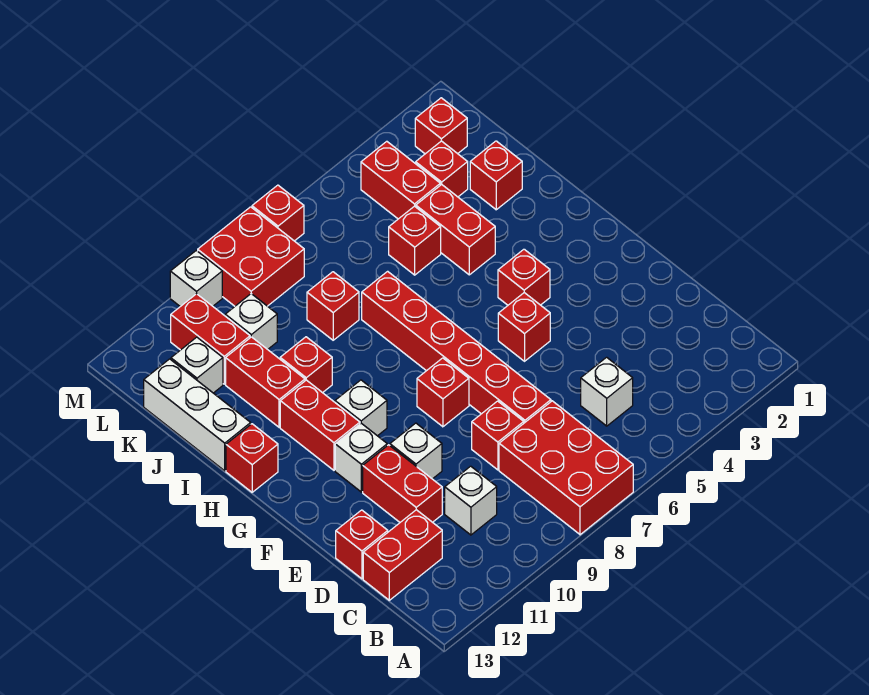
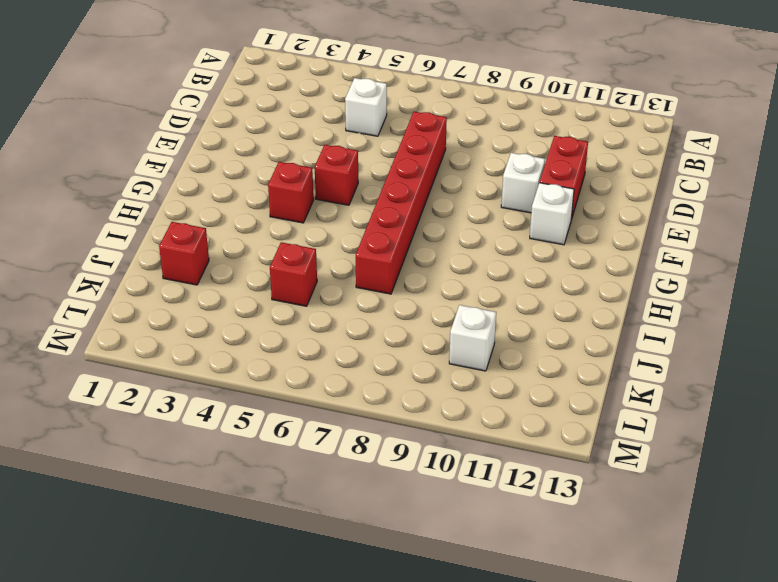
none -> red 2x3 brick [499,401,633,535]
none -> white 1x1 brick [445,466,497,535]
none -> red 1x2 brick [363,510,442,600]
none -> red 1x1 brick [472,401,524,470]

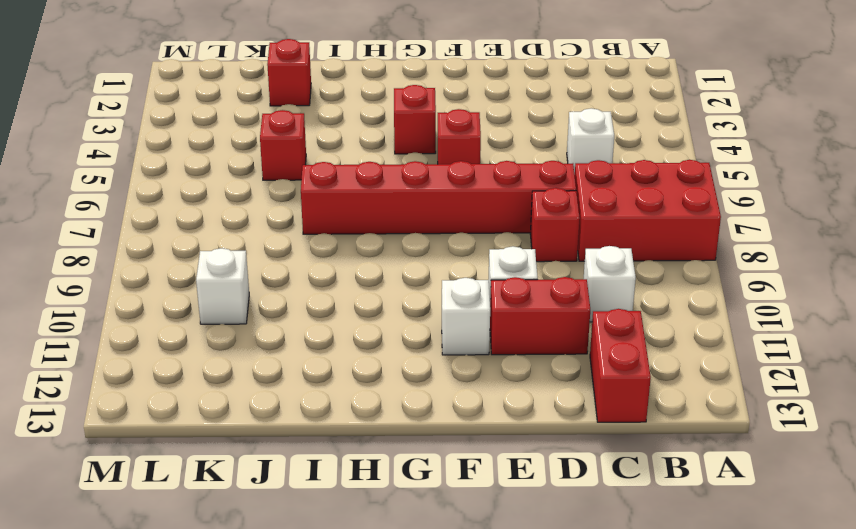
none -> red 1x1 brick [336,510,388,579]
none -> red 1x1 brick [417,358,469,427]
none -> white 1x1 brick [335,380,387,436]
none -> red 1x2 brick [280,380,360,470]

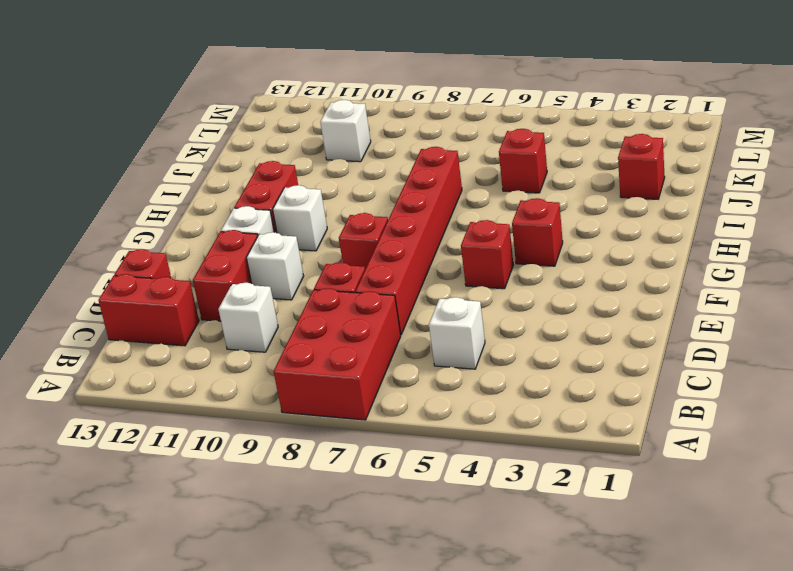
none -> red 1x1 brick [226,424,278,492]
none -> red 1x2 brick [416,184,495,275]
none -> red 1x1 brick [280,337,332,393]
none -> red 1x2 brick [226,337,305,427]

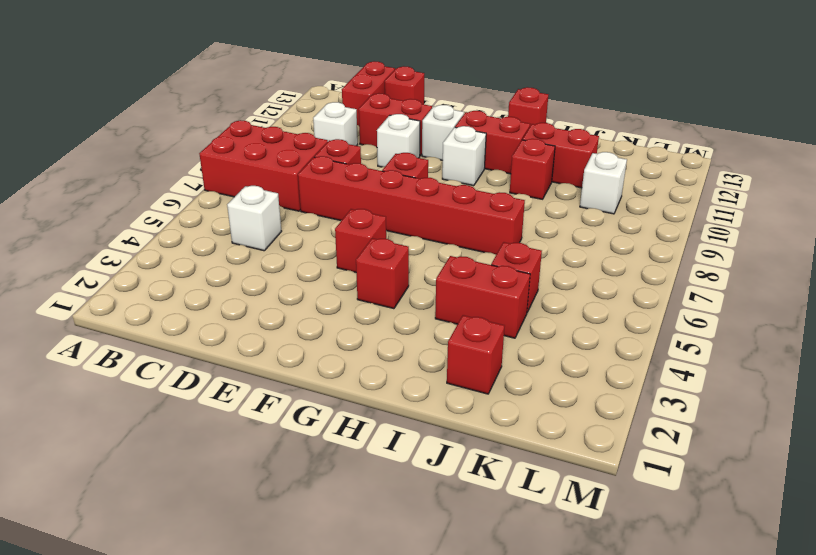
none -> white 1x3 brick [144,359,251,471]
none -> red 1x1 brick [307,272,359,340]
none -> red 1x1 brick [416,141,468,197]
none -> red 1x2 brick [361,141,440,219]

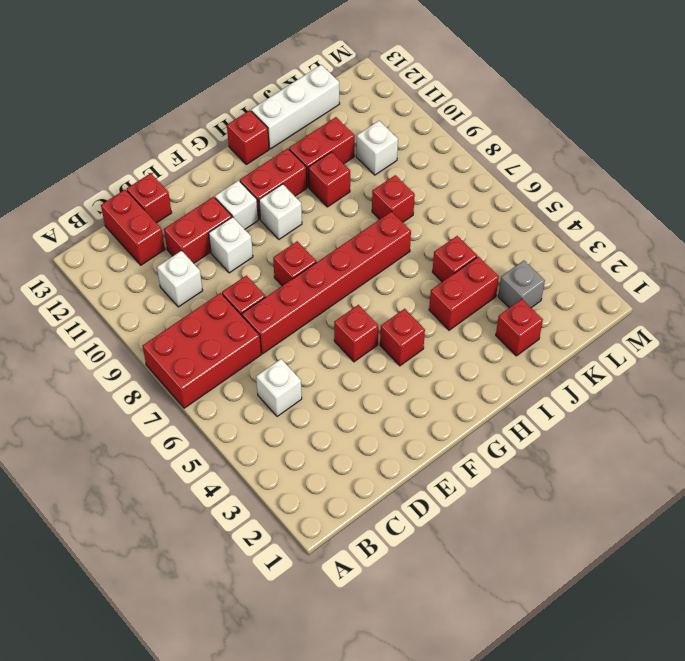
grey 1x1 brick [498,261,545,308] -> red 1x1 brick [416,141,468,197]
none -> red 1x2 brick [361,141,440,219]
none -> red 1x2 brick [171,294,250,384]
none -> white 1x1 brick [171,337,223,393]
none -> red 1x1 brick [415,98,467,154]

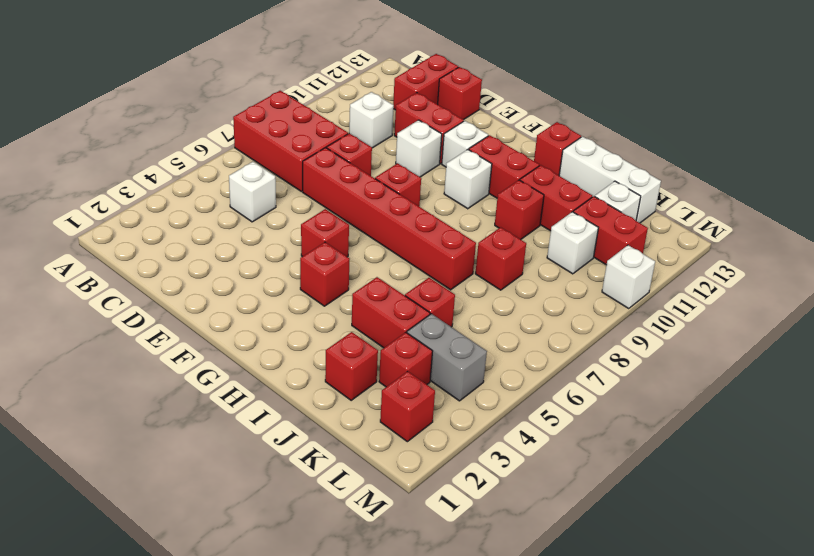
grey 1x2 brick [407,314,487,401] -> red 1x2 brick [361,141,440,219]
none -> red 2x2 brick [198,207,304,306]
none -> red 1x1 brick [252,185,304,241]

